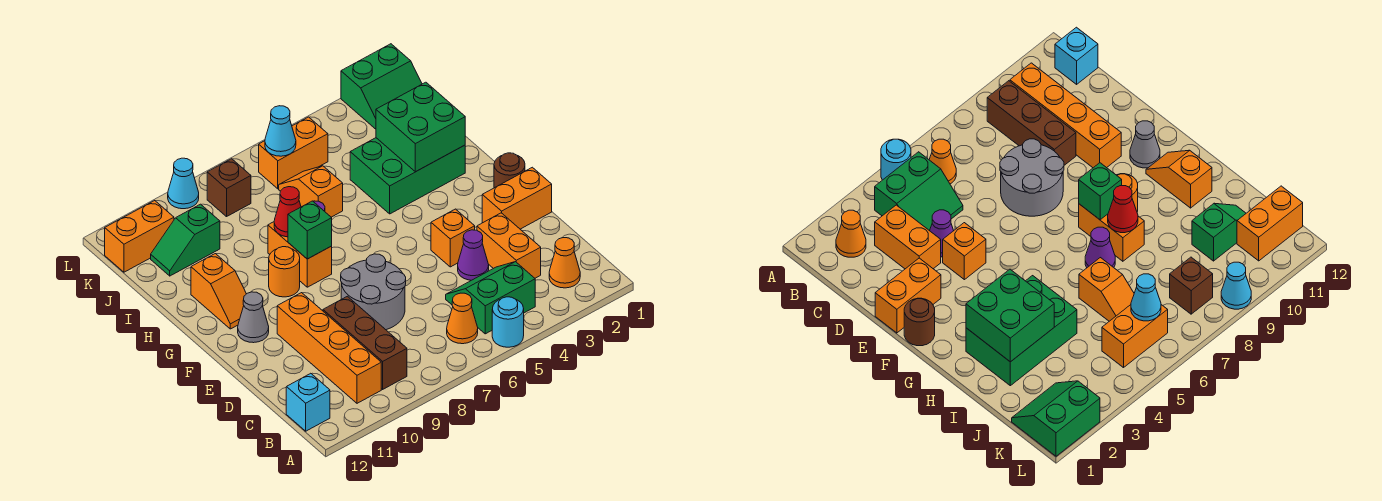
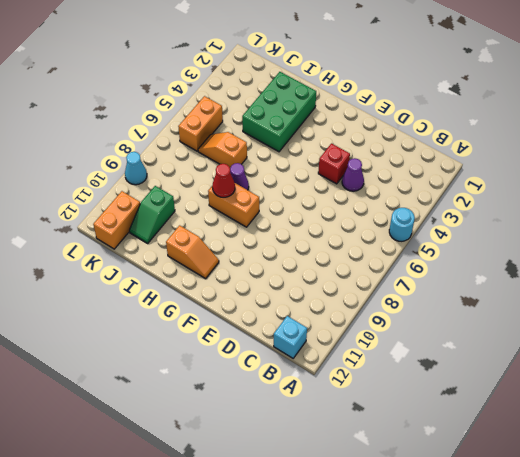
red 1x1 brick [318,144,350,184] -> orange 1x1 brick [431,209,475,267]
none -> orange 1x1 cone [549,238,580,288]
none -> green 2x2 slope [446,262,535,334]
none -> orange 1x1 cone [447,293,478,344]
none -> brown 1x3 brick [323,296,407,389]

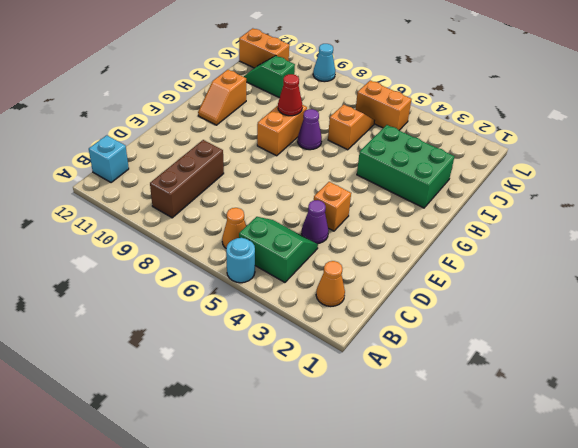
none -> orange 1x4 brick [277,293,381,403]
none -> orange 1x2 brick [477,213,541,278]
none -> grey 2x2 round brick [341,254,406,330]
none -> orange 1x2 brick [482,167,552,229]

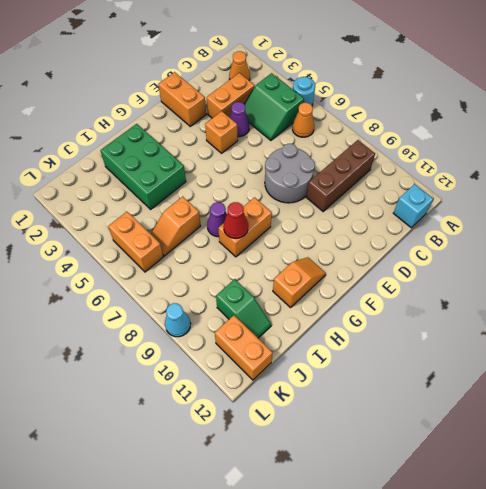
none -> orange 1x4 brick [277,293,381,403]
none -> brown 1x1 round brick [494,153,525,188]
none -> grey 1x1 cone [238,292,269,343]
none -> orange 1x1 round brick [269,247,300,297]

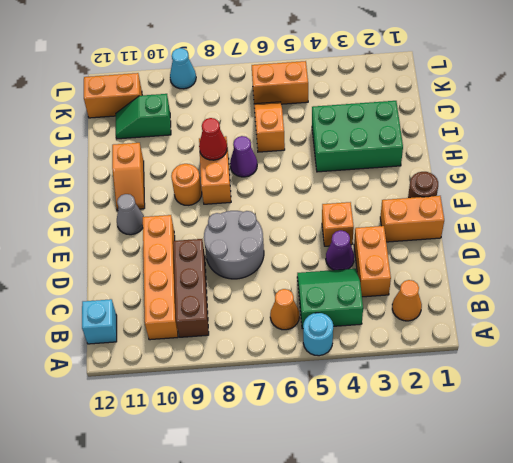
none -> green 2x2 slope [341,44,422,129]
none -> brown 1x1 brick [207,159,251,217]
none -> green 1x1 brick [288,201,332,259]
none -> green 2x2 brick [376,82,465,172]

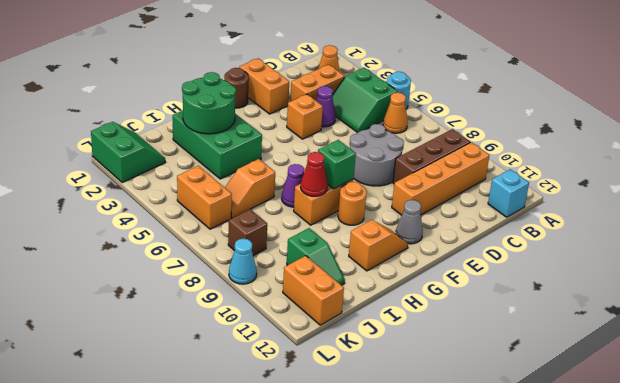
green 2x2 round brick [182,72,236,134] -> green 2x2 brick [376,82,465,172]
none -> cyan 1x1 cone [265,106,296,156]

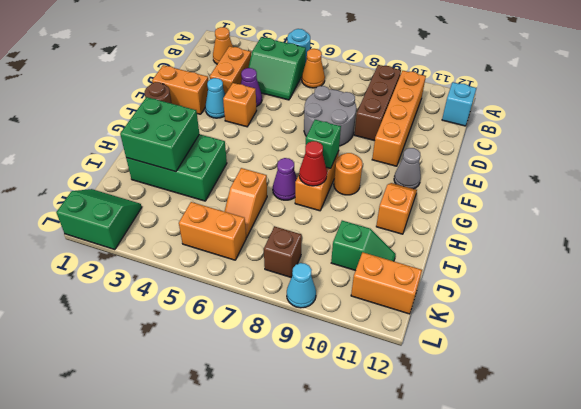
cyan 1x1 cone [205,78,225,118] -> cyan 1x1 cone moved to [265,106,296,156]

